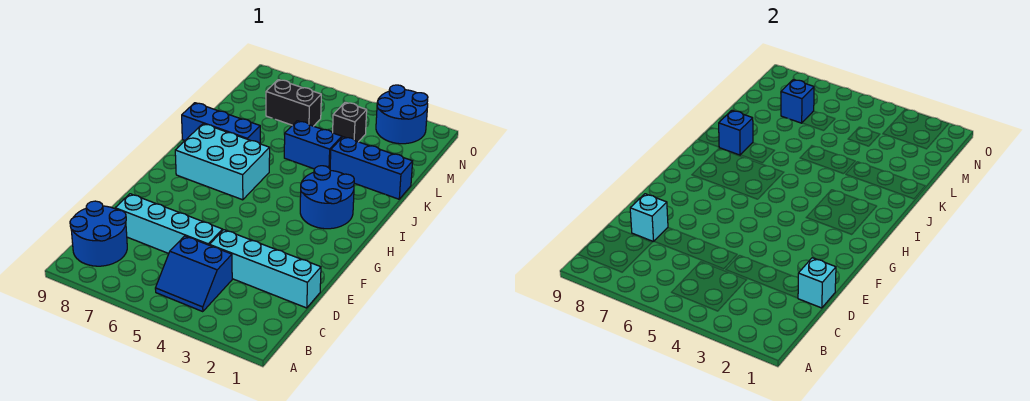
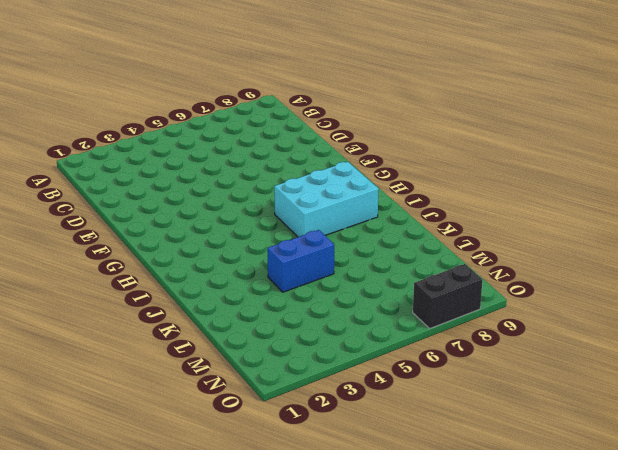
black 1x2 brick [413,264,482,328] -> black 1x2 brick moved to [266,80,321,126]
none -> blue 2x2 slope [155,236,232,312]
none -> blue 2x2 round brick [70,201,127,266]
none -> cyan 1x4 brick [210,230,321,308]

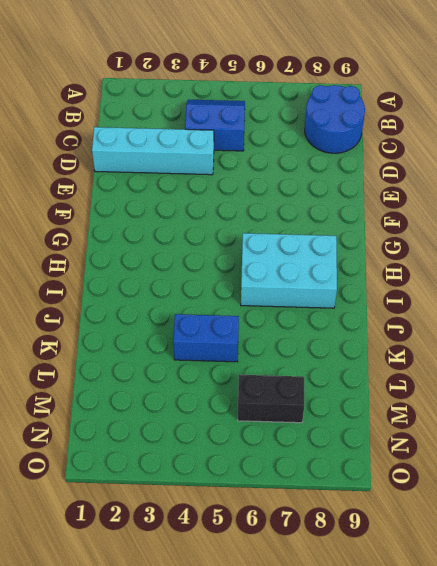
none -> cyan 1x4 brick [115,194,223,254]
none -> blue 2x2 round brick [300,166,354,229]
none -> blue 1x3 brick [182,103,260,144]

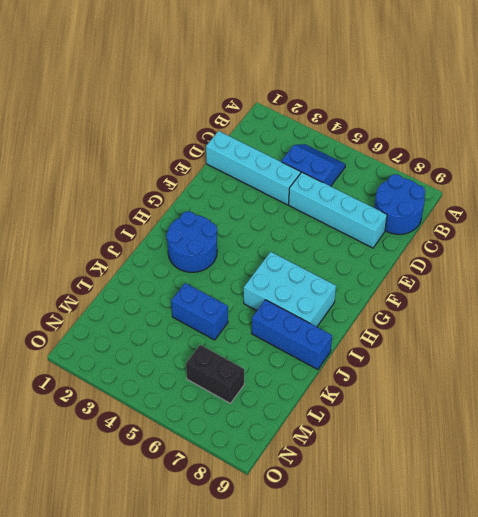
none -> blue 1x3 brick [330,137,413,199]
none -> black 1x1 brick [333,102,367,142]
none -> blue 2x2 round brick [376,85,428,144]

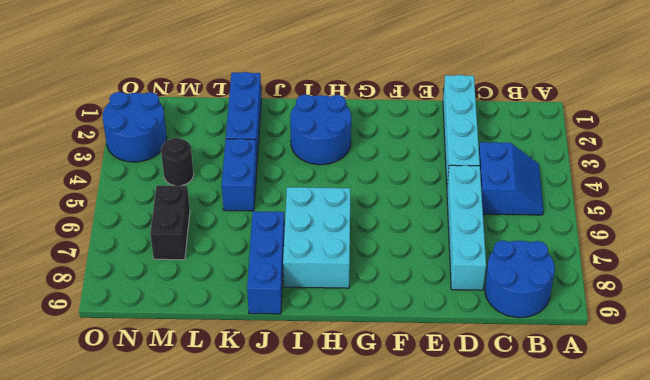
black 1x1 round brick [161,138,194,186] -> black 1x1 brick [333,102,367,142]
none -> cyan 1x1 brick [798,258,836,308]
none -> cyan 1x1 brick [630,194,668,242]
none -> blue 1x1 brick [719,110,753,155]

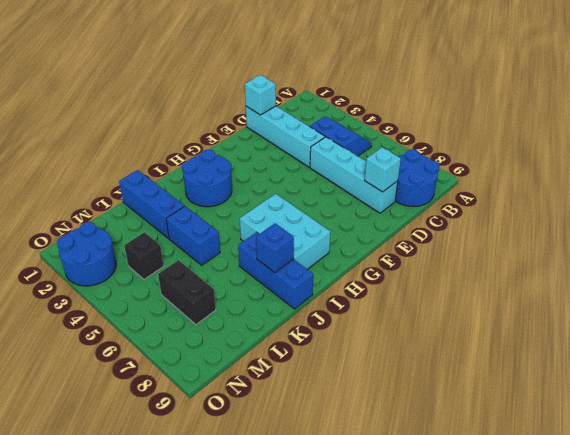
none -> blue 1x1 brick [781,80,814,123]

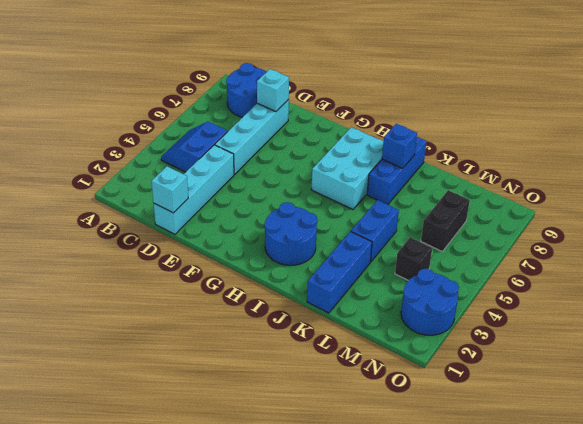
none -> blue 1x1 brick [781,80,814,123]

